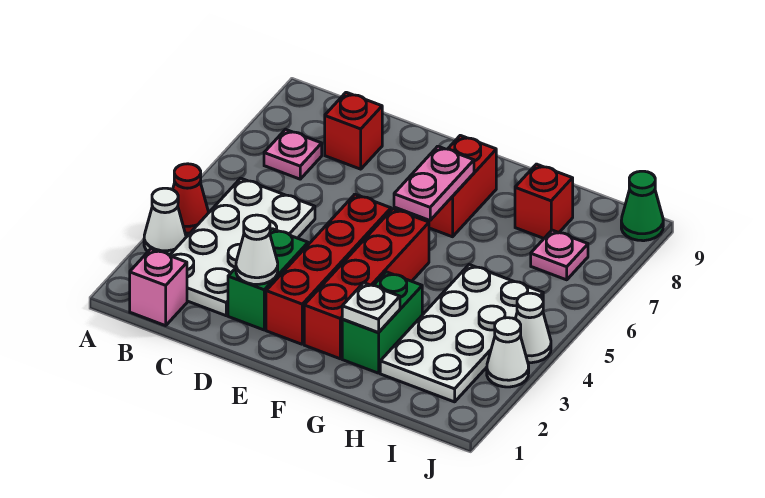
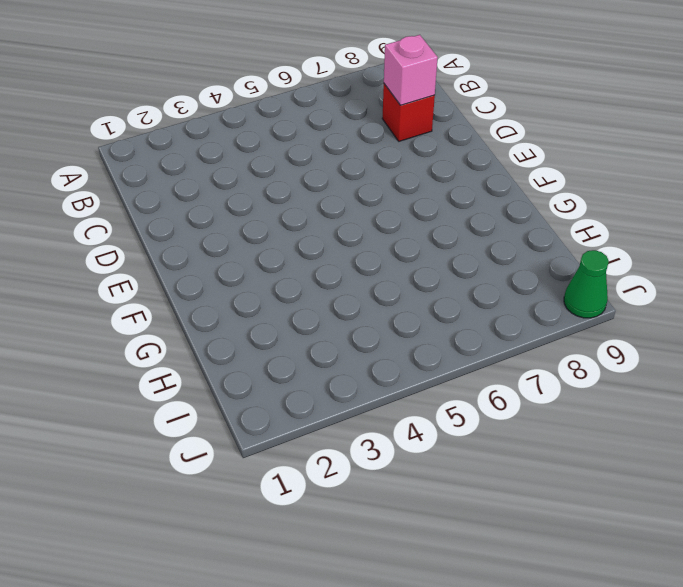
pink 1x1 brick [384,35,438,105] -> pink 1x1 brick moved to [130,249,187,326]
none -> white 1x1 cone [144,188,186,255]
none -> red 1x1 cone [173,164,208,233]
none -> white 2x4 plate [170,178,315,316]

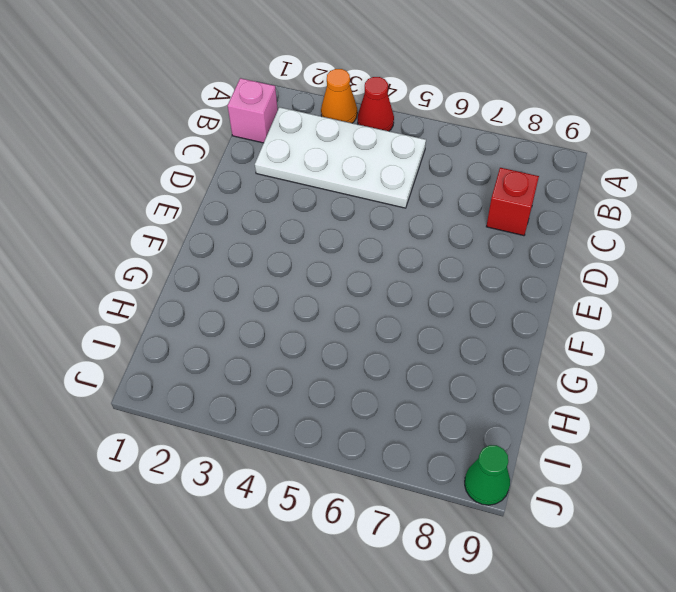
orange 1x1 cone [321,69,357,123] -> white 1x1 cone [144,188,186,255]
none -> pink 1x1 plate [264,129,322,179]
none -> green 1x2 brick [228,229,308,330]
none -> red 1x4 brick [266,194,391,344]

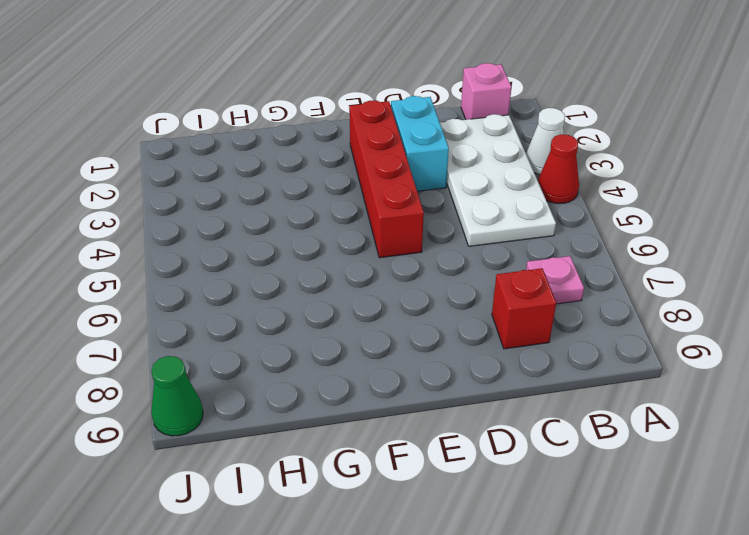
cyan 1x2 brick [391,96,449,191] -> green 1x2 brick [228,229,308,330]
none -> red 1x4 brick [304,209,429,359]
none -> red 1x2 brick [416,135,496,237]
none -> green 1x2 brick [342,272,422,373]

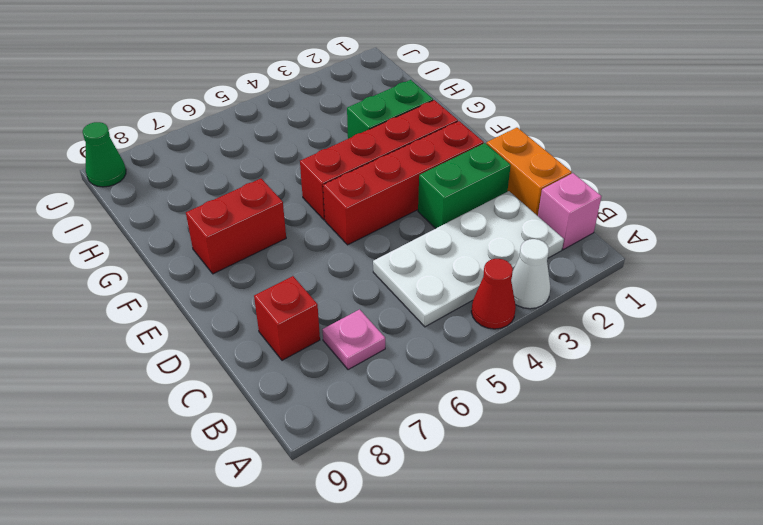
orange 1x2 brick [486,128,572,216] -> none
none -> white 2x4 plate [380,265,543,402]
none -> red 1x1 brick [515,164,573,238]
none -> pink 1x1 plate [531,230,588,280]

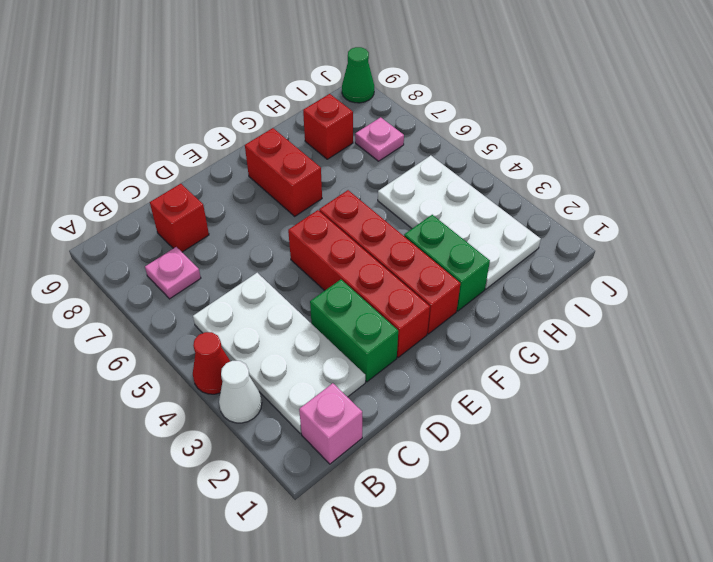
none -> white 1x1 cone [487,318,529,387]
none -> white 1x1 cone [515,293,551,363]
none -> white 1x1 cone [236,215,278,284]

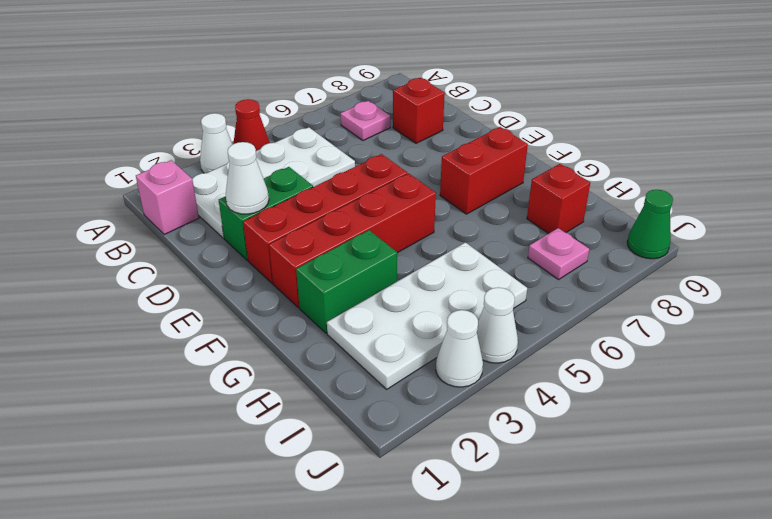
none -> pink 1x2 plate [394,146,474,220]
none -> white 1x1 plate [342,283,400,333]

